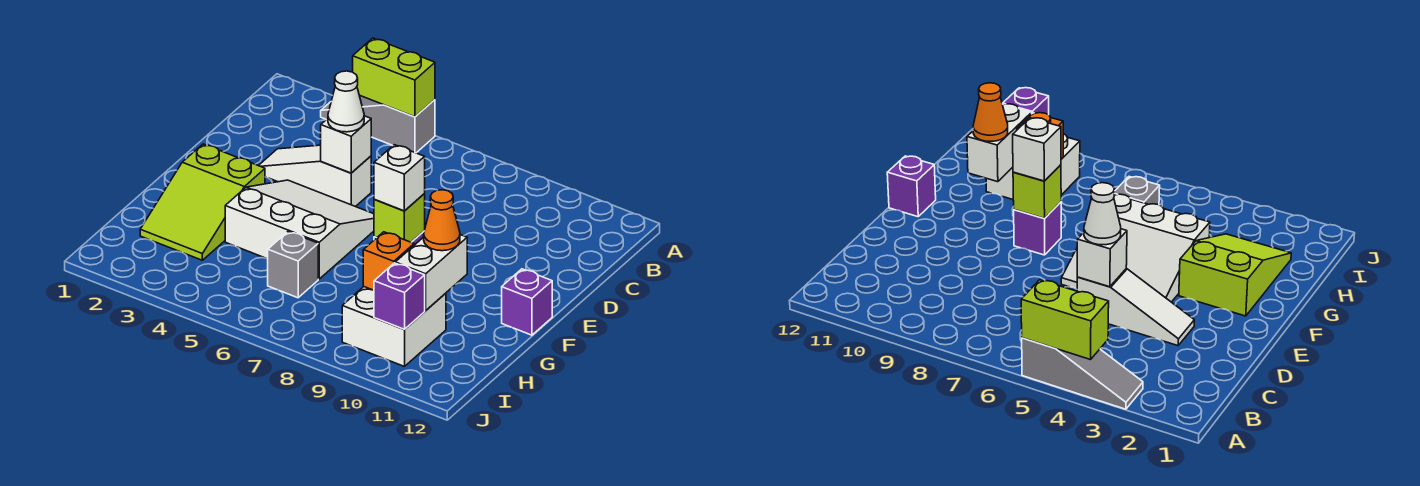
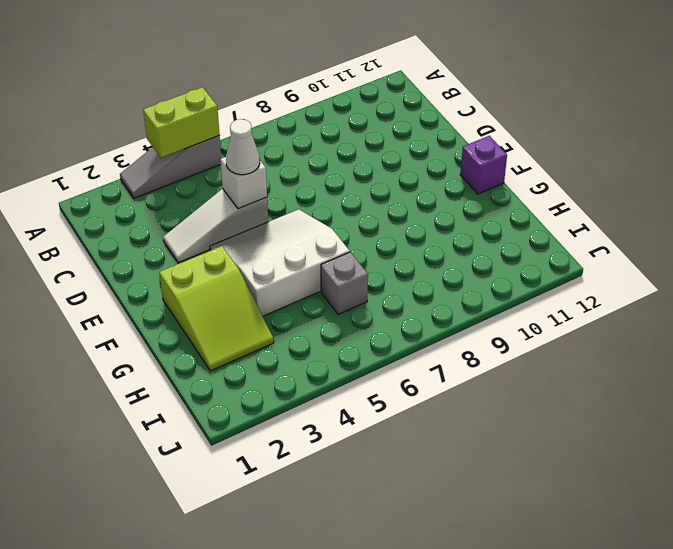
none -> purple 1x1 brick [1014,202,1061,255]
none -> white 2x2 brick [342,287,446,367]
none -> lime 1x1 brick [374,194,425,242]

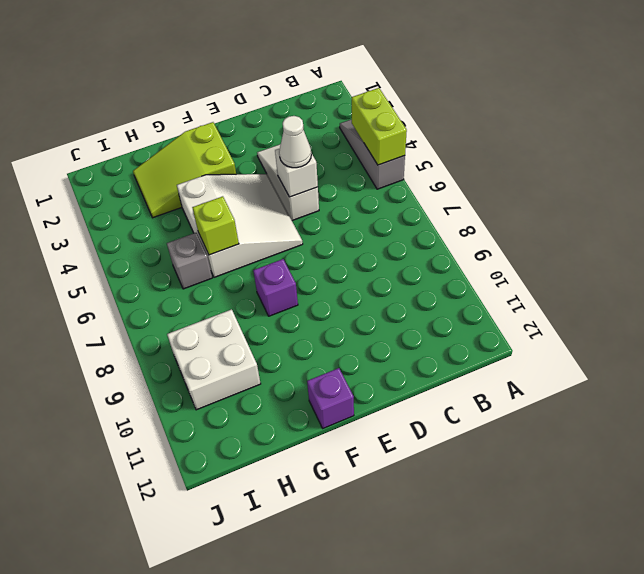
lime 1x1 brick [192,196,239,255] -> lime 1x1 brick moved to [374,194,425,242]
none -> white 1x2 brick [395,235,467,310]
none -> orange 1x1 brick [363,232,414,290]
none -> purple 1x1 brick [374,263,425,329]

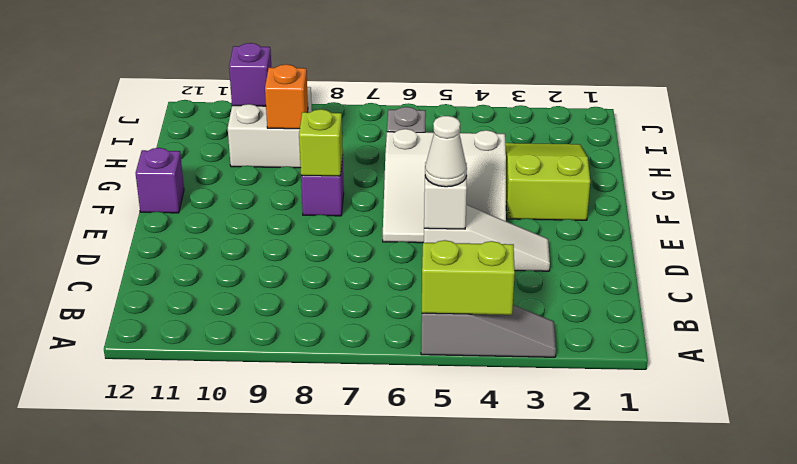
none -> white 1x2 brick [395,235,467,310]
none -> white 1x1 brick [374,145,425,211]
none -> orange 1x1 cone [424,190,460,251]

